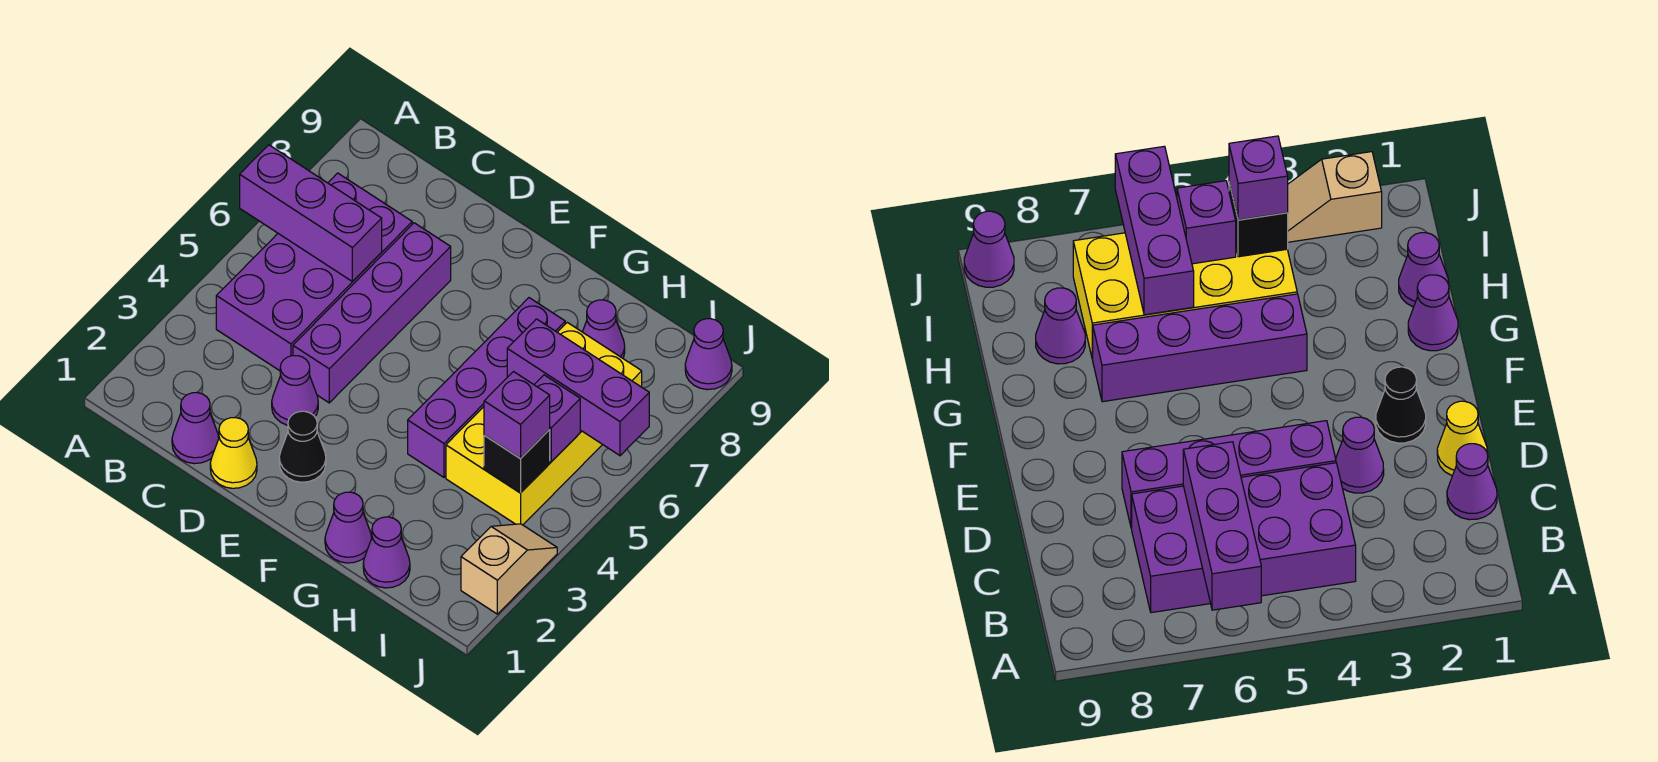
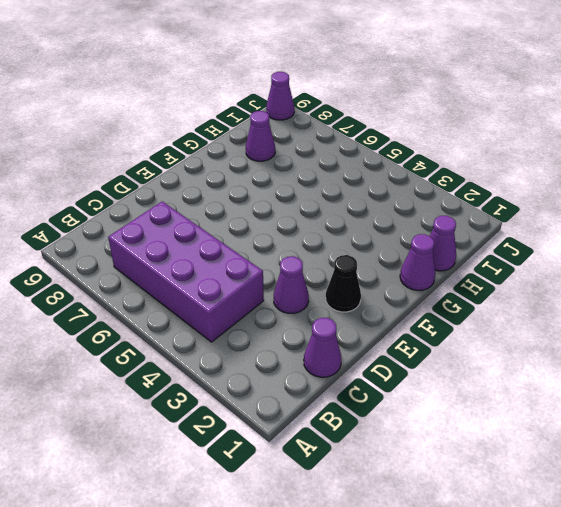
none -> yellow 1x1 cone [210,418,257,488]
none -> purple 1x4 brick [293,223,451,403]
none -> purple 1x4 brick [408,298,565,477]

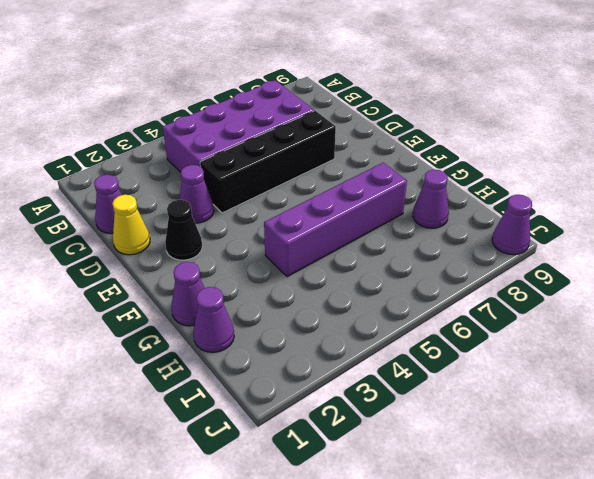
black 1x4 brick [200,111,336,213] -> purple 1x4 brick [293,223,451,403]
none -> yellow 2x4 brick [446,322,642,525]
none -> tan 1x2 slope [461,524,557,614]
none -> purple 1x3 brick [240,145,382,282]

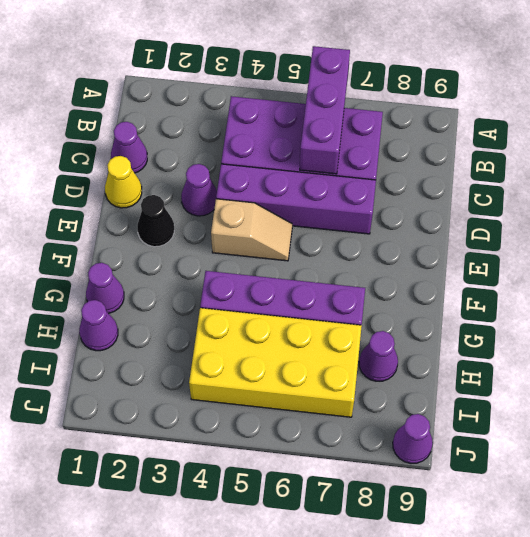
tan 1x2 slope [211,199,292,261] -> tan 1x2 slope moved to [461,524,557,614]
none -> purple 1x3 brick [507,319,649,456]
none -> black 1x1 brick [484,430,550,493]
none -> purple 1x1 brick [534,375,580,462]

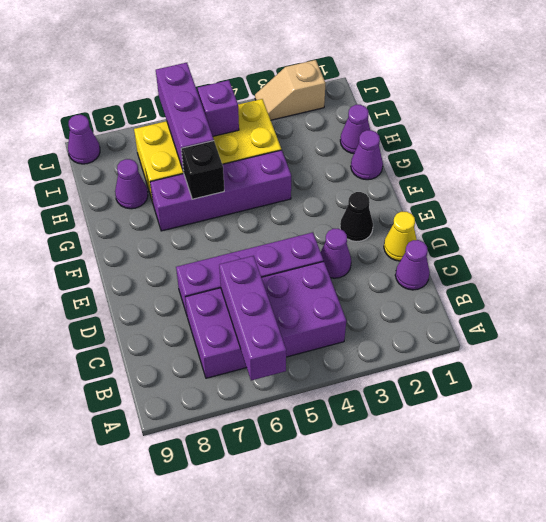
black 1x1 brick [181,141,224,199] -> black 1x1 brick moved to [484,430,550,493]
none -> purple 1x1 brick [484,372,550,459]

